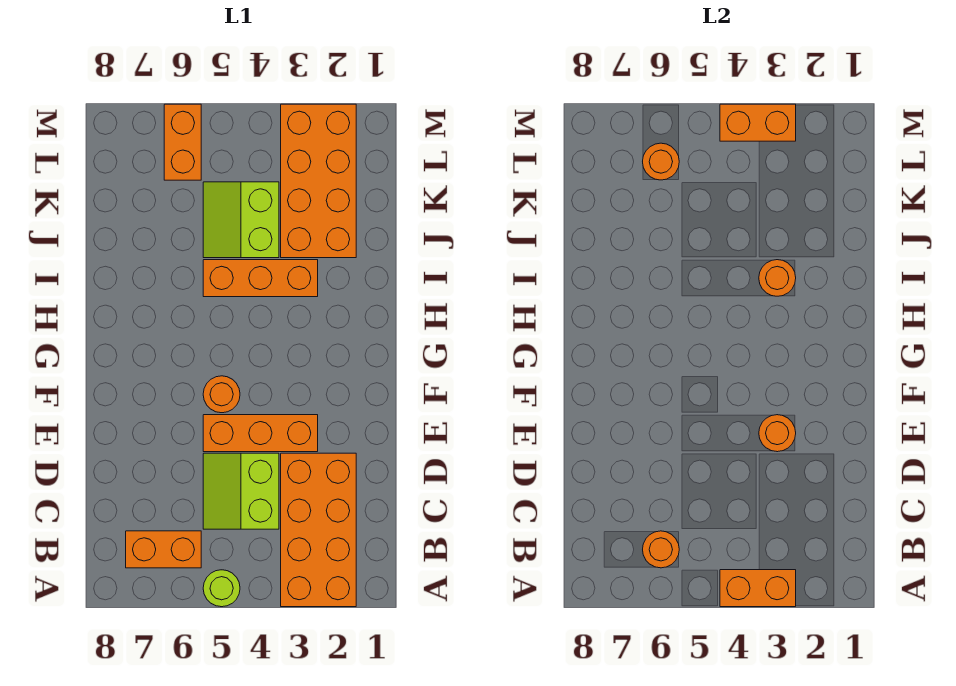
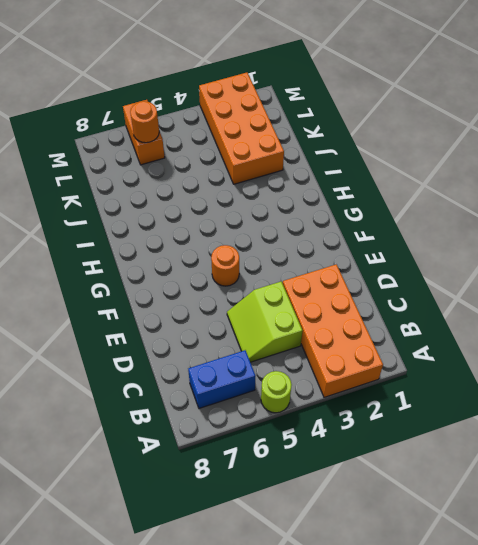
blue 1x2 brick [188,350,255,408] -> orange 1x2 brick [126,531,201,568]
none -> orange 1x3 brick [203,415,318,452]
none -> orange 1x3 brick [203,260,318,297]
none -> lime 2x2 slope [203,182,279,258]

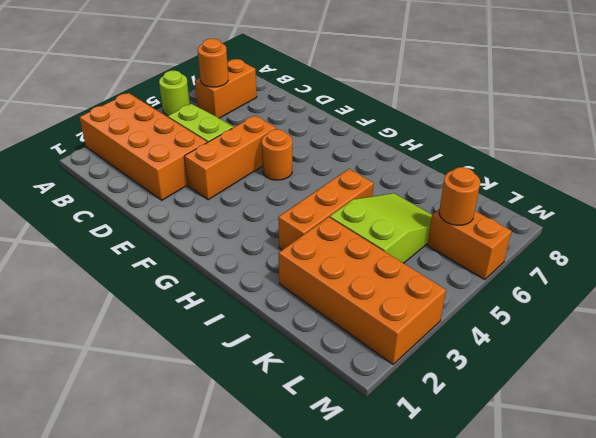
lime 2x3 slope [330,193,432,263] -> lime 2x2 slope [203,182,279,258]
none -> orange 1x2 brick [720,570,796,607]
none -> orange 1x1 round brick [759,415,796,452]
none -> orange 1x1 round brick [759,260,796,296]

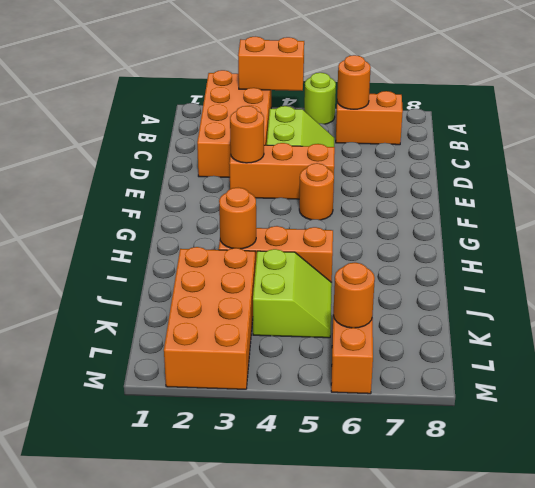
none -> orange 1x2 brick [720,104,796,141]

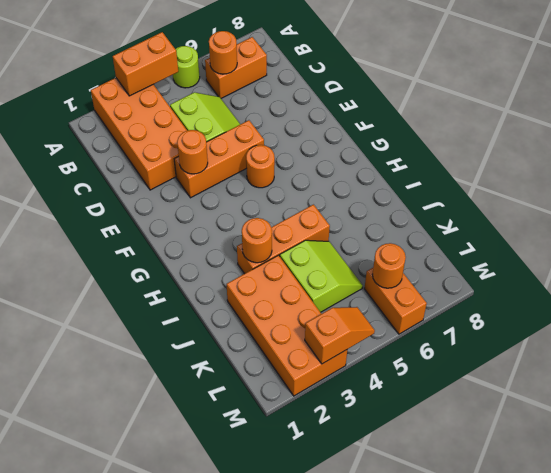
orange 1x2 slope [305,307,375,364] -> orange 1x2 brick [720,104,796,141]

